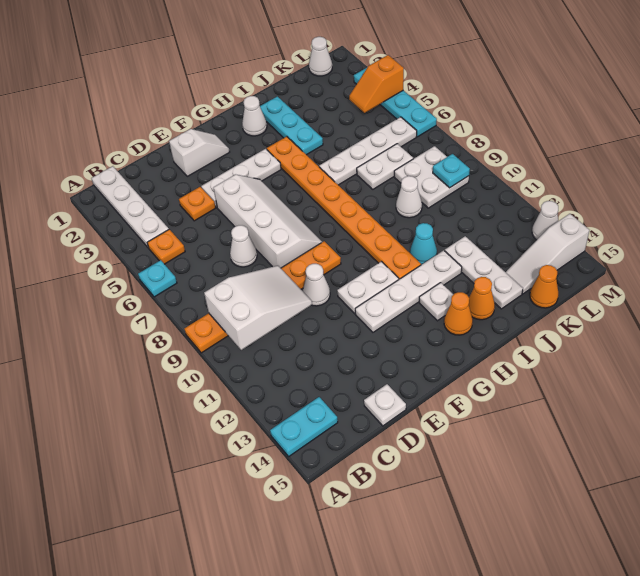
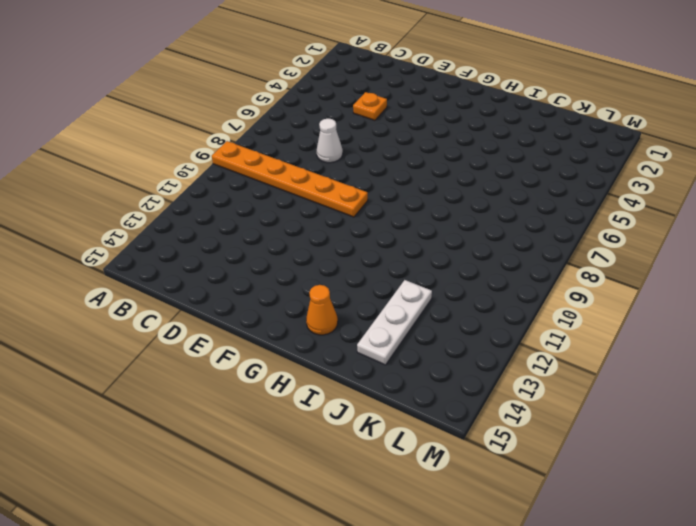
none -> cyan 1x1 plate [138,260,177,297]
none -> cyan 1x2 plate [270,397,338,456]
none -> white 1x4 plate [91,166,169,248]
none -> orange 1x1 plate [147,229,185,264]

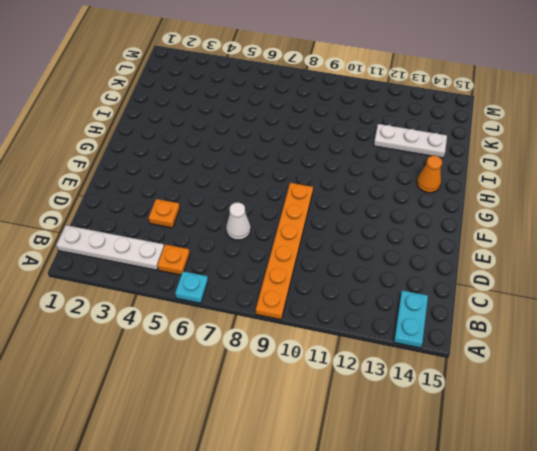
none -> white 1x1 plate [364,384,406,426]
none -> white 1x2 slope [169,129,230,176]
none -> white 1x3 plate [201,149,281,207]
none -> white 2x4 slope [214,174,322,268]

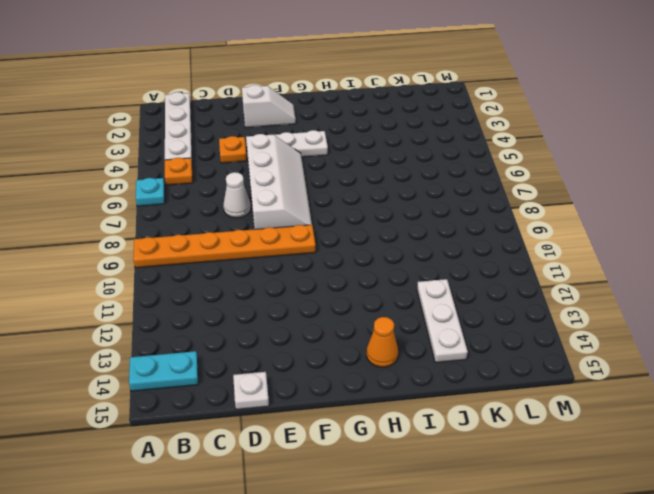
none -> white 1x1 cone [303,264,330,306]
none -> white 1x2 plate [337,262,399,314]
none -> white 1x4 plate [355,250,462,332]
none -> white 1x1 cone [242,96,267,136]

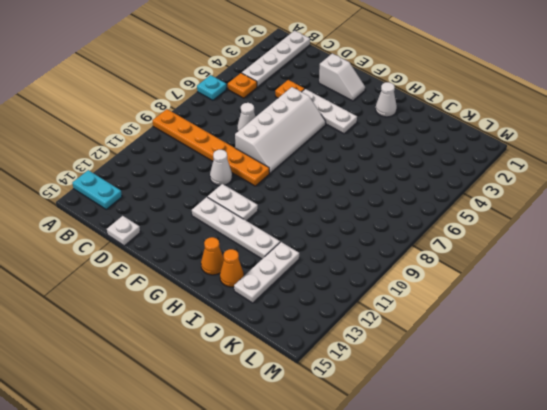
none -> orange 1x8 plate [267,136,421,279]
none -> white 1x1 plate [419,283,453,321]
none -> cyan 1x3 plate [260,96,323,155]
none -> white 1x4 plate [319,117,417,185]

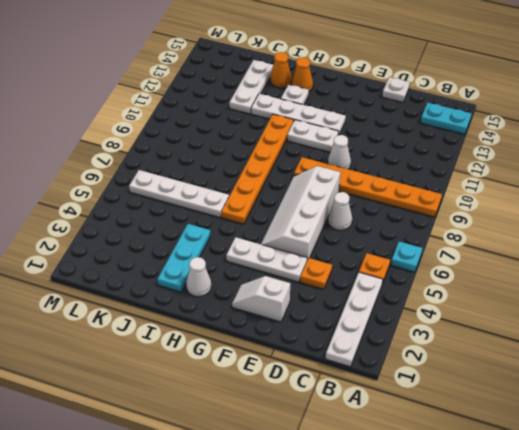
orange 1x6 plate [221,114,294,224] -> orange 1x8 plate [267,136,421,279]
none -> cyan 1x1 cone [410,223,437,265]
none -> white 1x2 plate [357,144,413,189]
none -> white 1x1 cone [396,176,422,218]
none -> white 2x2 plate [394,146,469,208]

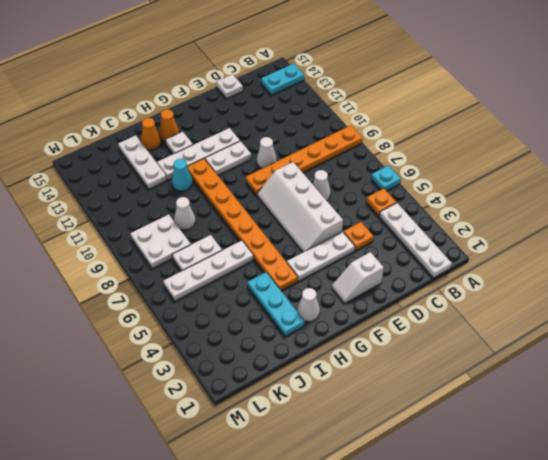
none -> white 1x3 slope [506,214,589,294]
none -> orange 1x1 cone [530,265,558,308]
none -> white 1x1 cone [309,37,332,76]
none -> cyan 1x4 plate [354,68,437,137]

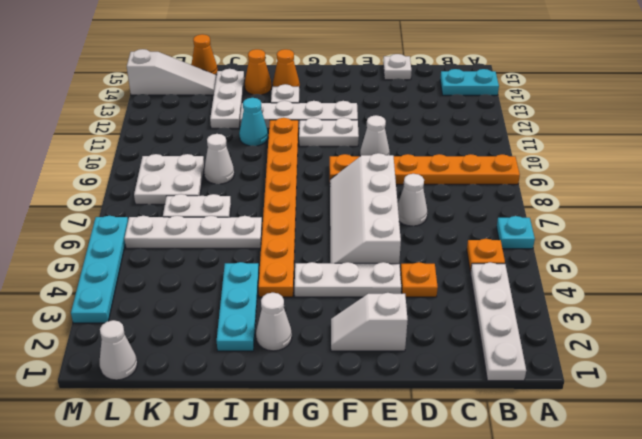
none -> white 1x1 cone [532,201,558,240]
none -> white 2x3 slope [204,266,312,350]
none -> orange 1x2 slope [349,55,404,113]
none -> cyan 1x1 plate [433,154,470,188]

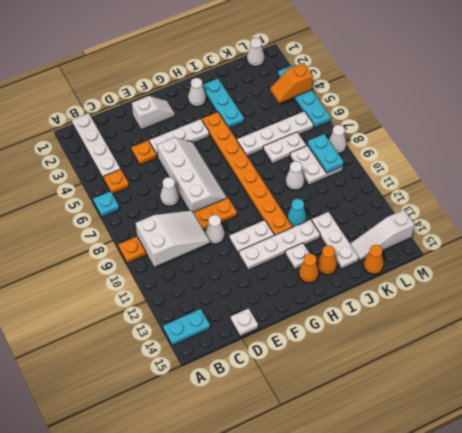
cyan 1x2 plate [308,134,343,173] -> cyan 1x1 plate [433,154,470,188]
white 1x1 cone [329,125,346,153] -> white 1x1 cone moved to [532,201,558,240]

